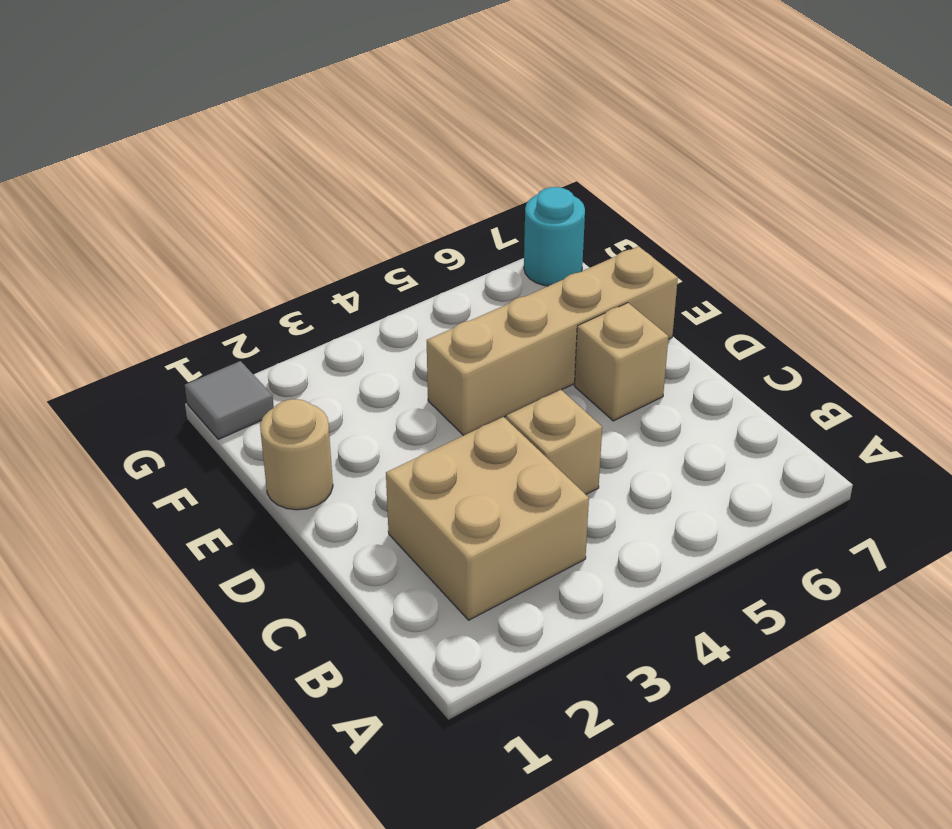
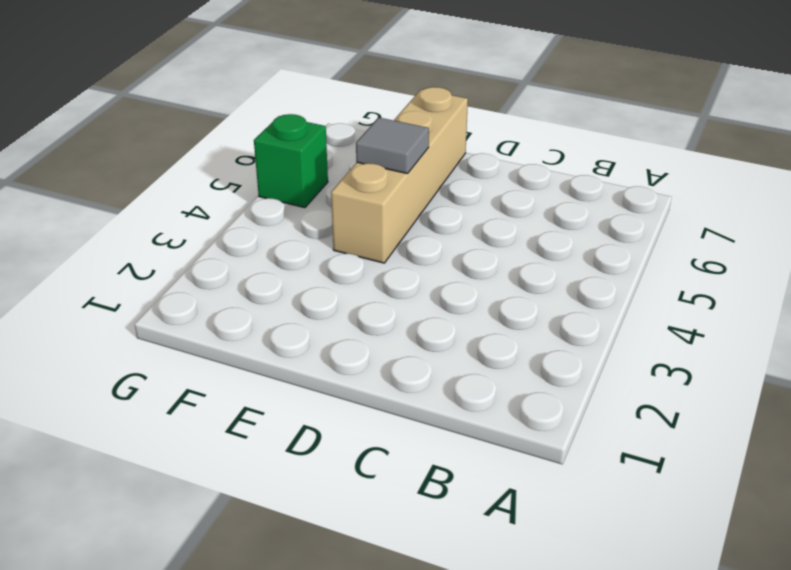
grey 1x1 tile [356,118,429,174] -> grey 1x1 tile moved to [185,361,274,439]
green 1x1 brick [254,114,328,208] -> none
none -> tan 2x2 brick [386,417,589,620]
none -> tan 1x1 brick [506,390,602,494]

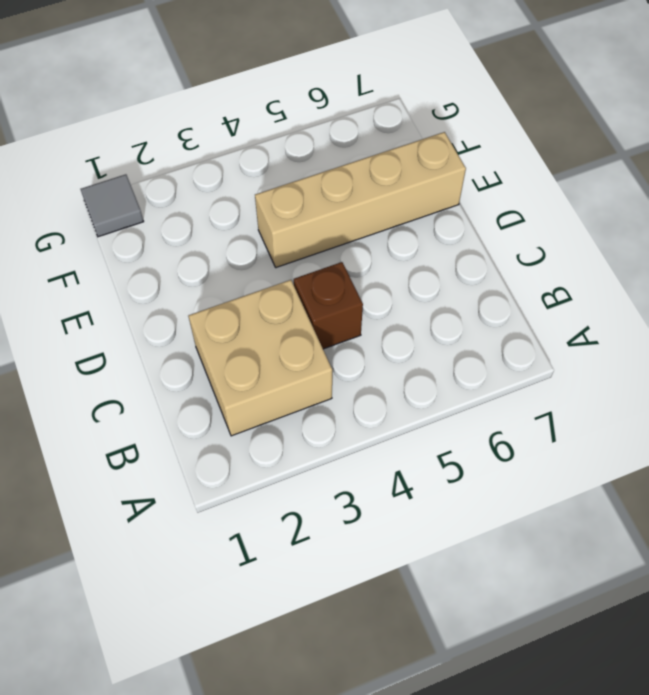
brown 1x1 brick [294,262,363,349] -> tan 1x1 brick [506,390,602,494]
none -> tan 1x1 brick [574,303,669,421]
none -> tan 1x1 round brick [260,399,333,510]

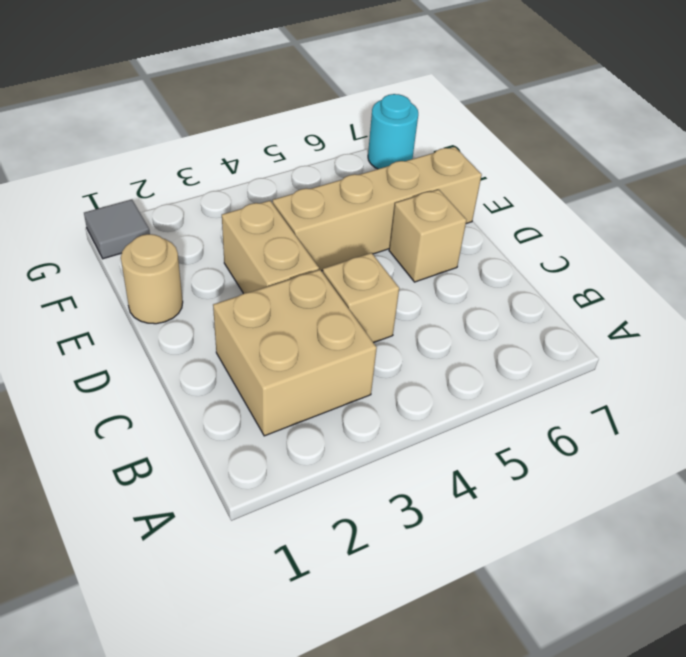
tan 1x2 brick [222,201,319,294] -> none

